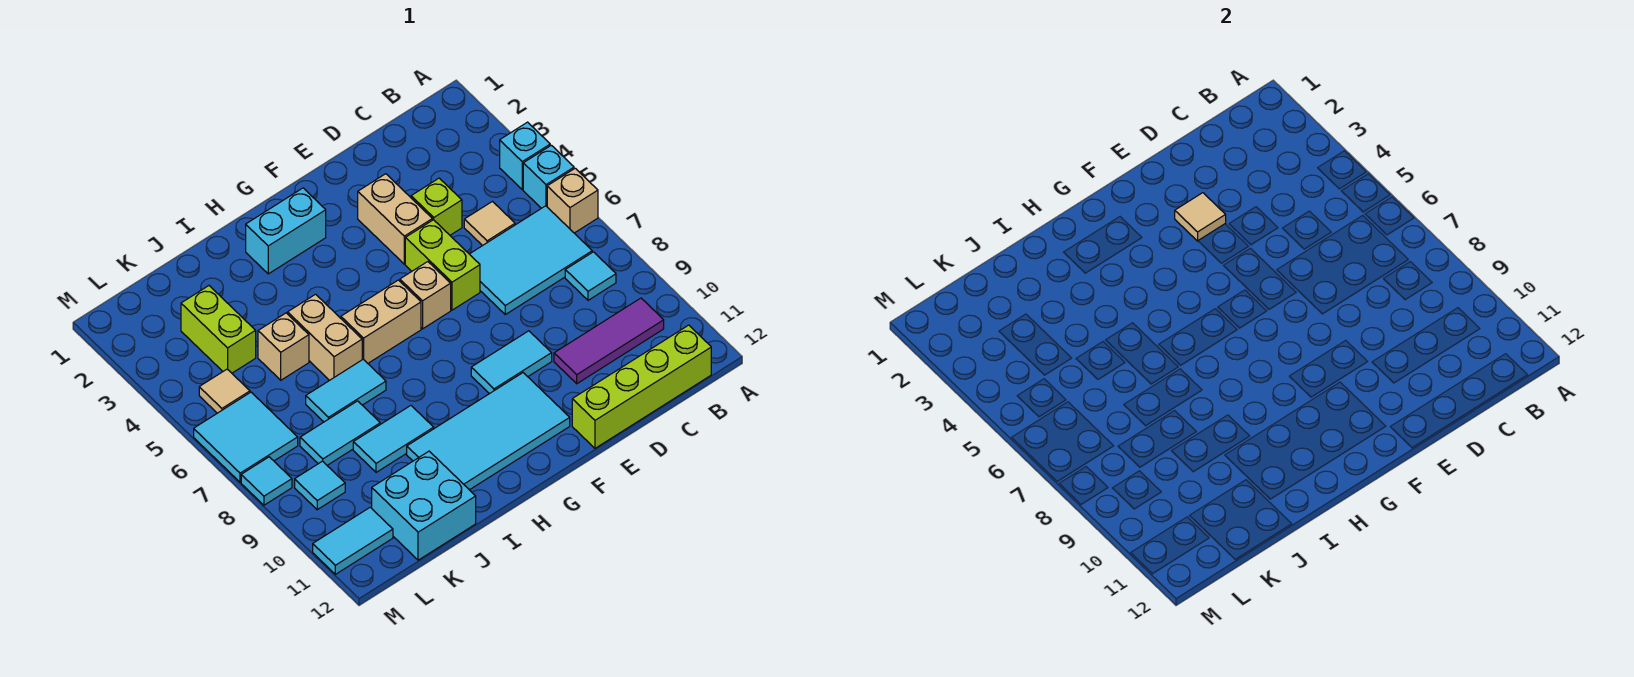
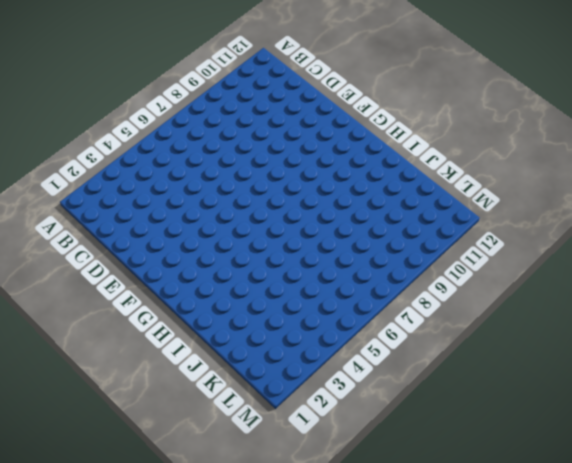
none -> cyan 1x1 brick [500,122,550,189]
none -> cyan 1x1 brick [523,145,574,208]
none -> tan 1x1 brick [547,168,598,233]

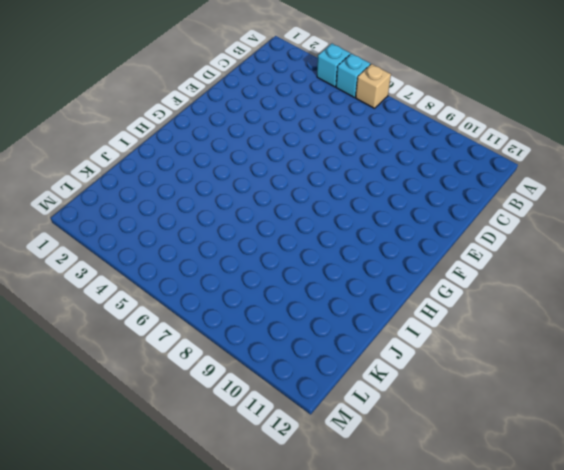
none -> cyan 2x3 tile [470,206,592,314]
none -> cyan 1x1 tile [565,252,616,300]
none -> purple 1x3 tile [554,298,664,384]

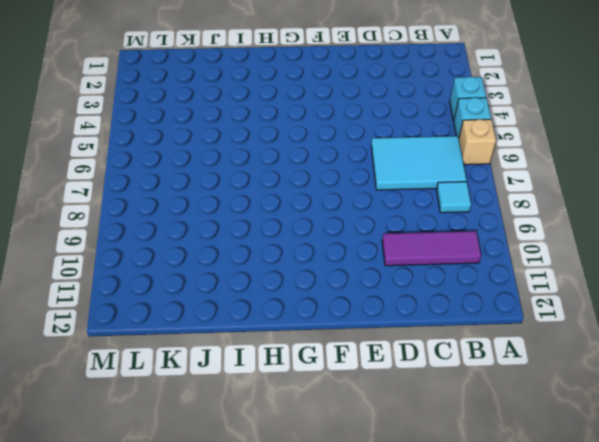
none -> lime 1x4 brick [572,325,711,448]
none -> tan 1x1 tile [464,201,515,246]
none -> lime 1x1 brick [411,178,462,235]

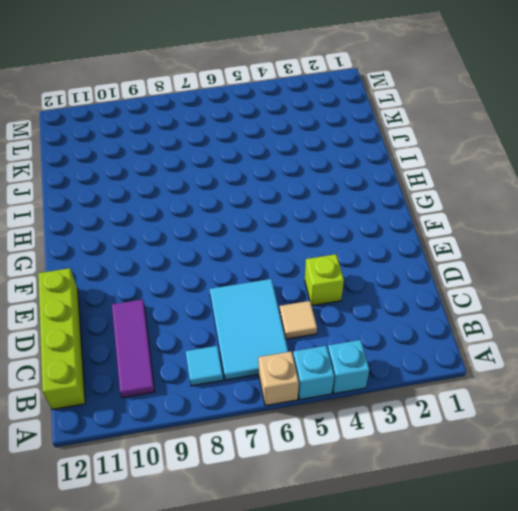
none -> tan 1x2 brick [358,174,432,264]
none -> lime 1x2 brick [405,220,480,310]
none -> cyan 1x2 tile [471,331,552,394]

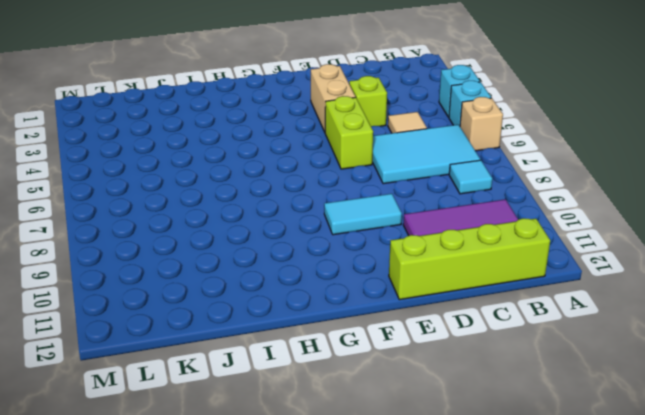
none -> tan 1x1 brick [400,262,451,329]
none -> cyan 2x4 tile [407,373,570,490]
none -> cyan 1x2 brick [246,188,326,274]

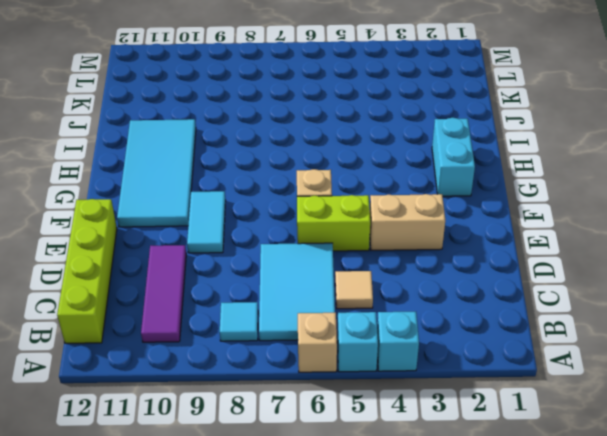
none -> lime 1x1 brick [411,178,462,235]
none -> tan 1x2 brick [341,280,421,363]
none -> tan 1x2 brick [288,294,362,380]

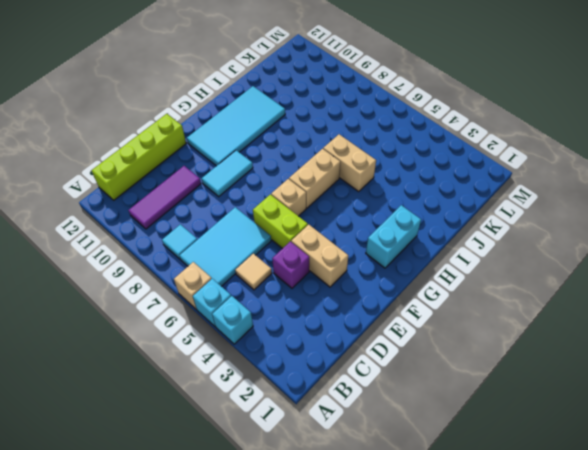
purple 1x1 brick [272,241,309,288] -> lime 1x1 brick [411,178,462,235]
none -> cyan 1x2 tile [306,359,386,422]
none -> cyan 1x2 tile [353,406,434,472]
none -> tan 1x1 brick [258,313,309,380]

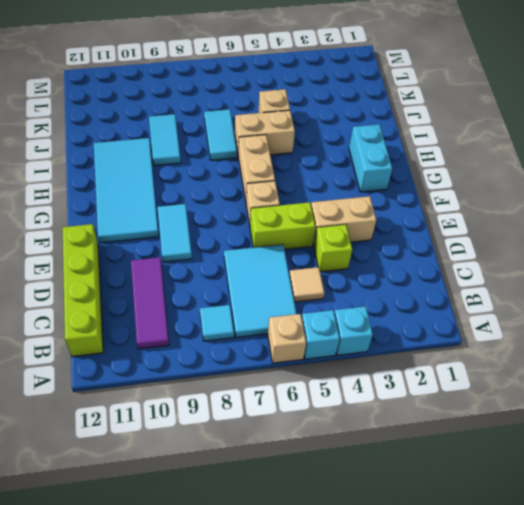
none -> cyan 1x2 tile [300,401,380,465]
none -> cyan 2x2 brick [372,451,476,560]
none -> lime 1x2 brick [181,286,256,373]

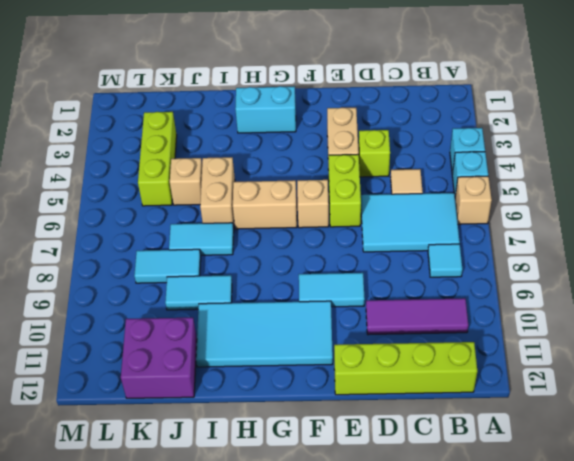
purple 2x2 brick [121,318,197,398] -> cyan 2x2 brick [372,451,476,560]
lime 1x3 brick [138,112,177,206] -> lime 1x2 brick [181,286,256,373]
none -> tan 1x1 tile [199,369,250,413]
none -> cyan 2x2 tile [194,392,298,482]
none -> cyan 1x1 tile [295,461,345,510]

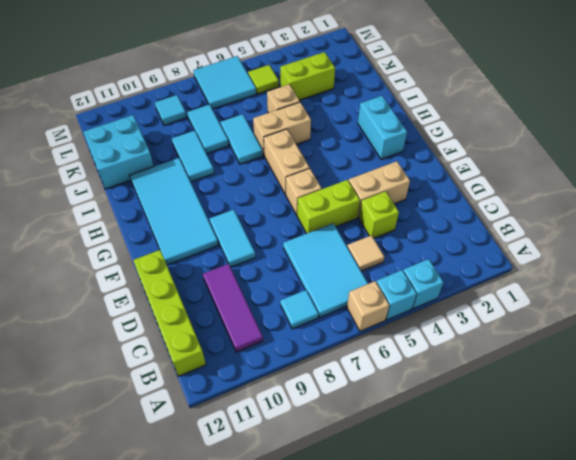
lime 1x1 tile [248,65,279,94] -> tan 1x1 tile [199,369,250,413]
none -> cyan 1x2 tile [313,507,393,574]
none -> cyan 1x1 tile [241,457,292,505]
none -> tan 1x1 tile [1175,193,1226,241]

